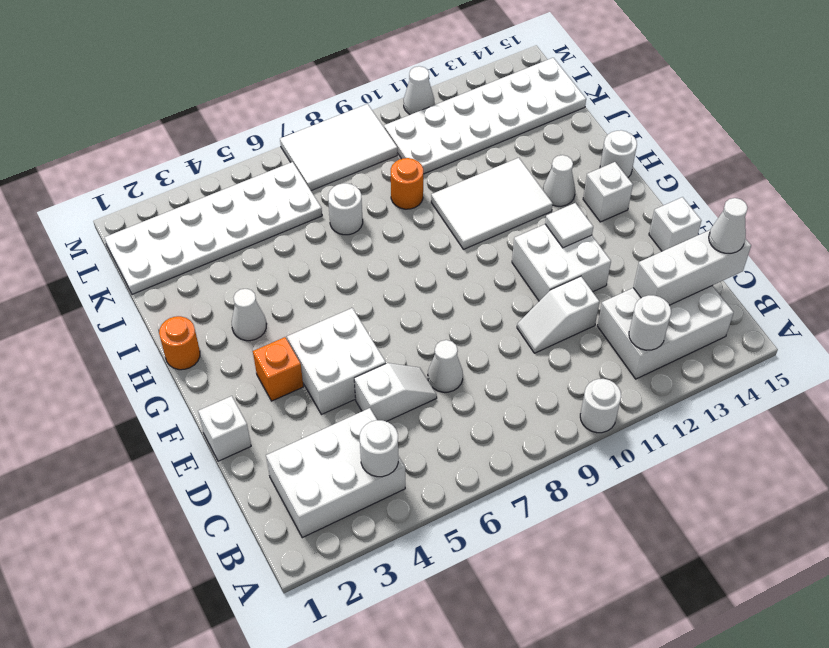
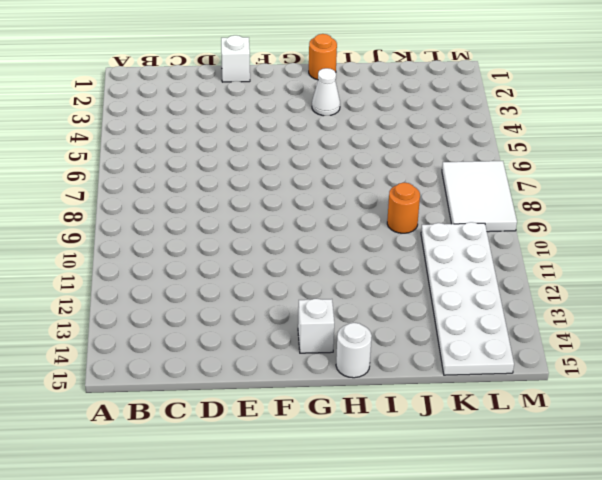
none -> white 1x1 round brick [580,379,621,433]
none -> white 2x3 brick [266,408,405,538]
none -> white 2x3 brick [598,286,734,379]

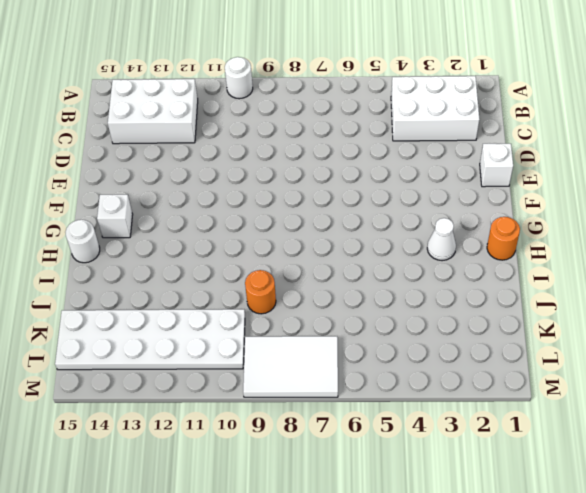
none -> white 1x2 slope [354,363,437,422]
none -> white 1x1 cone [428,340,463,392]
none -> white 1x2 slope [517,276,599,353]

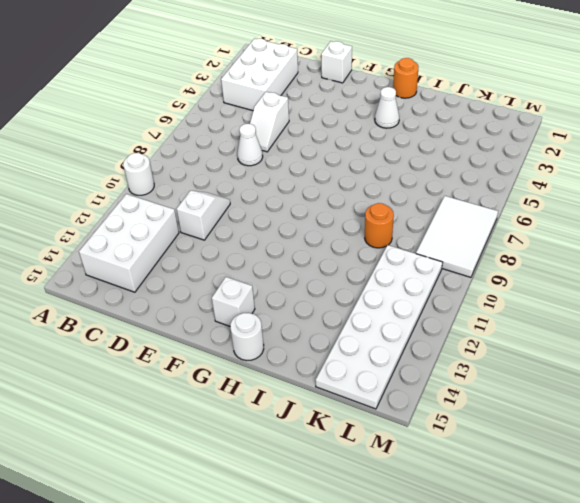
none -> white 2x2 brick [287,308,386,415]
none -> white 2x2 brick [512,224,611,301]
none -> white 1x1 brick [649,197,701,251]

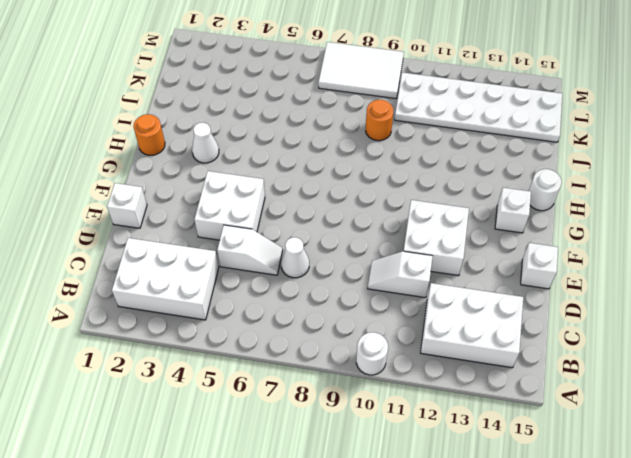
none -> orange 1x1 brick [253,337,303,401]
none -> white 2x3 tile [431,158,553,249]
none -> white 1x1 cone [543,155,575,206]

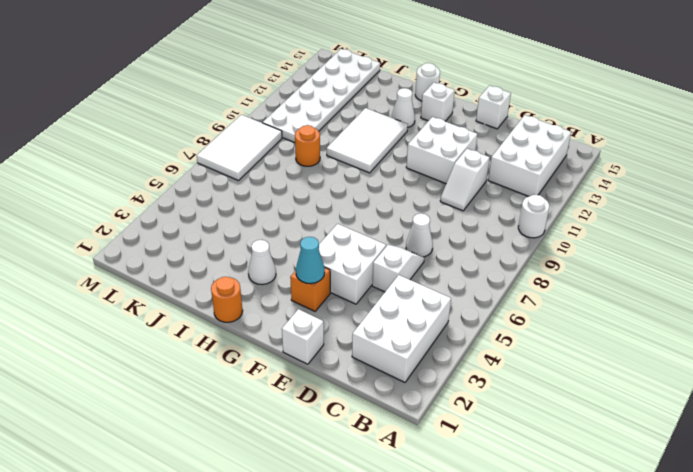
cyan 1x1 cone [296,237,325,283] -> none
none -> white 1x1 round brick [328,183,363,235]
none -> white 2x6 plate [104,162,322,294]
none -> white 1x1 cone [404,66,434,115]

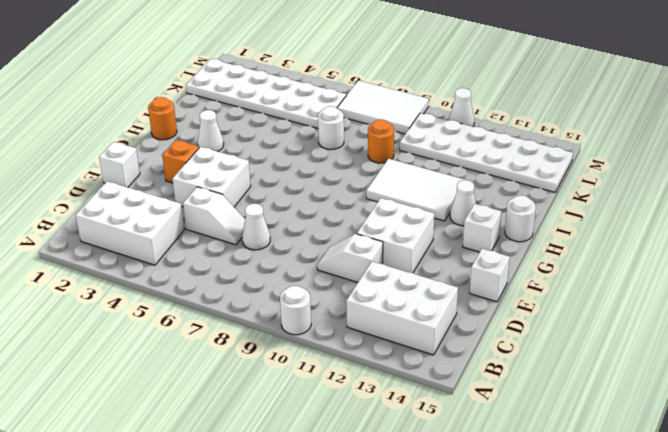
none -> white 1x1 round brick [360,420,398,477]
none -> white 1x1 round brick [629,295,671,350]
none -> white 1x3 brick [633,230,751,305]

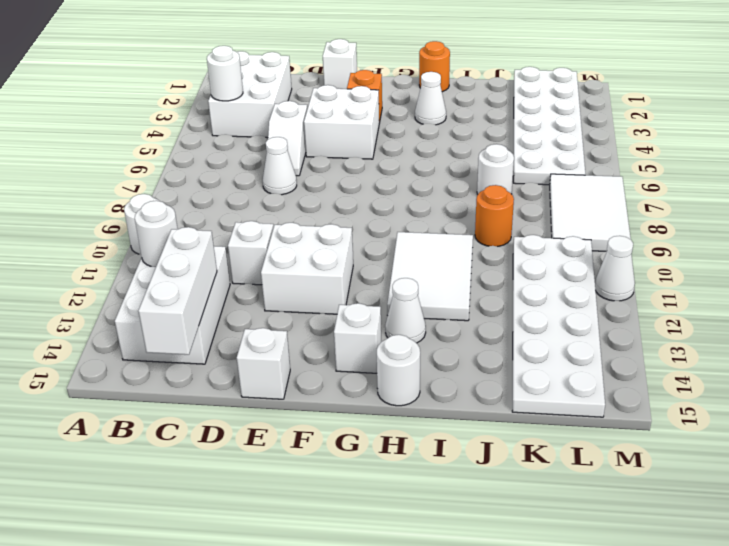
none -> white 1x1 tile [545,203,593,248]
none -> white 1x1 cone [709,198,748,253]

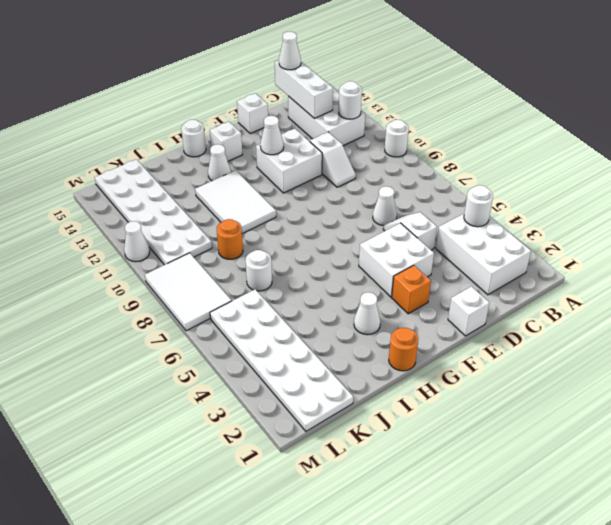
white 1x1 cone [260,116,284,155] -> white 1x1 tile [545,203,593,248]

